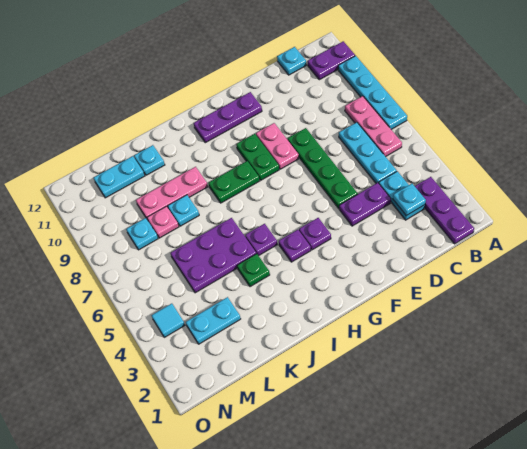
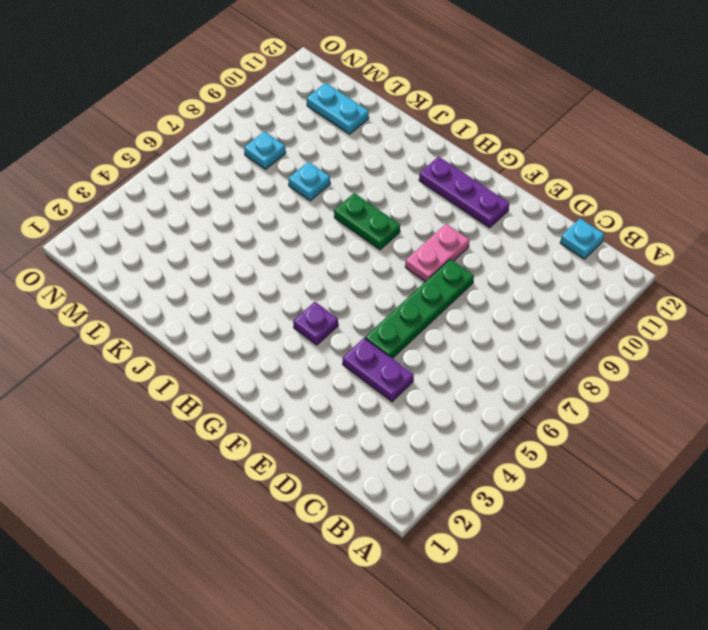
none -> cyan 1x4 plate [338,56,407,129]
none -> purple 1x2 plate [308,41,355,80]
none -> purple 1x3 plate [415,177,474,244]

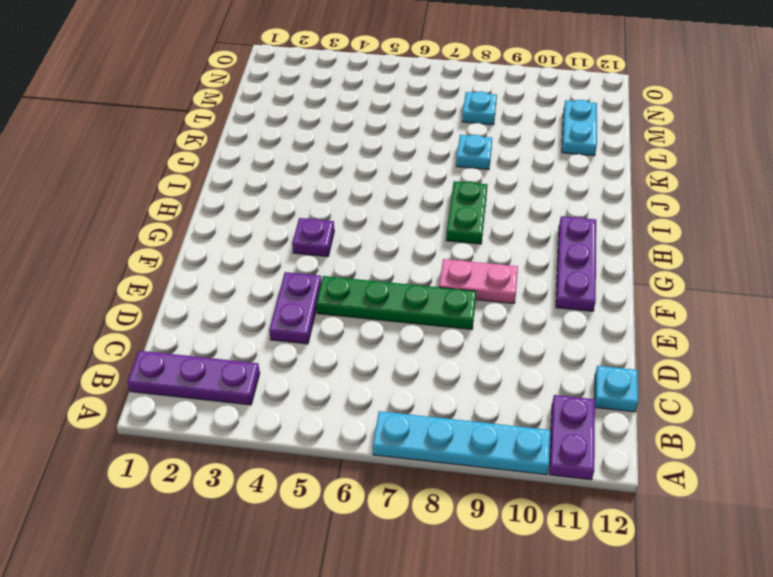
none -> pink 1x3 plate [345,96,402,157]
none -> cyan 1x2 plate [379,171,425,220]
none -> cyan 1x3 plate [339,122,397,183]

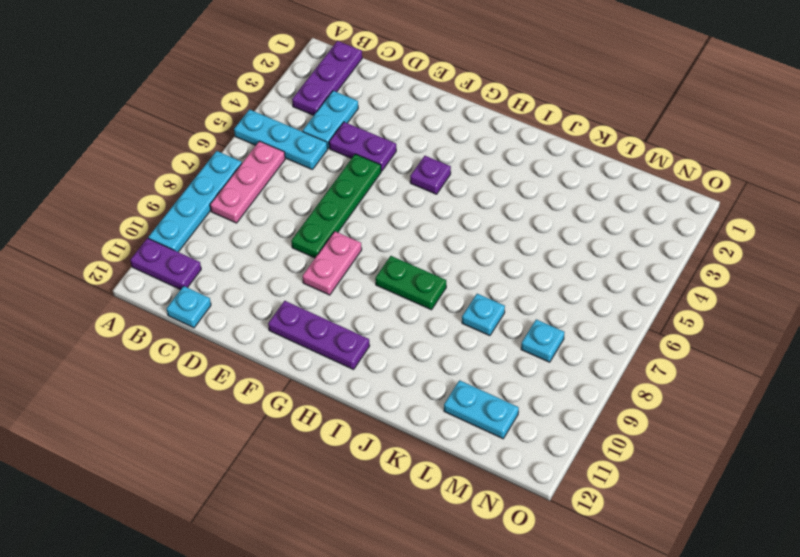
cyan 1x3 plate [234,110,328,170] -> cyan 1x3 plate turned to [339,122,397,183]
none -> green 1x2 plate [236,134,279,180]
none -> purple 1x1 plate [279,230,311,262]
none -> purple 1x1 plate [245,224,277,256]

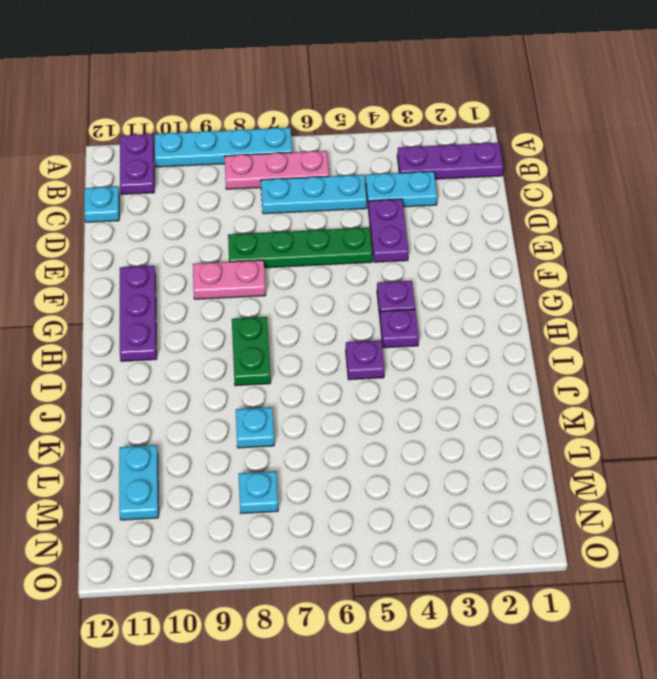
none -> green 1x2 plate [236,134,279,180]
none -> green 1x1 plate [237,254,270,287]
none -> purple 2x3 plate [171,218,256,293]

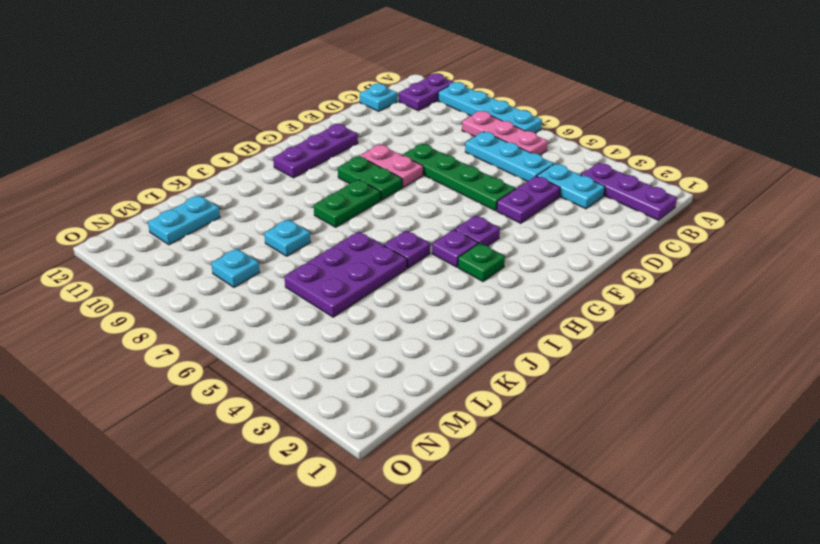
green 1x1 plate [458,243,505,281] -> green 1x1 plate moved to [237,254,270,287]
none -> pink 1x3 plate [136,167,208,219]
none -> cyan 1x1 plate [134,145,165,175]
none -> cyan 1x2 plate [186,297,241,344]

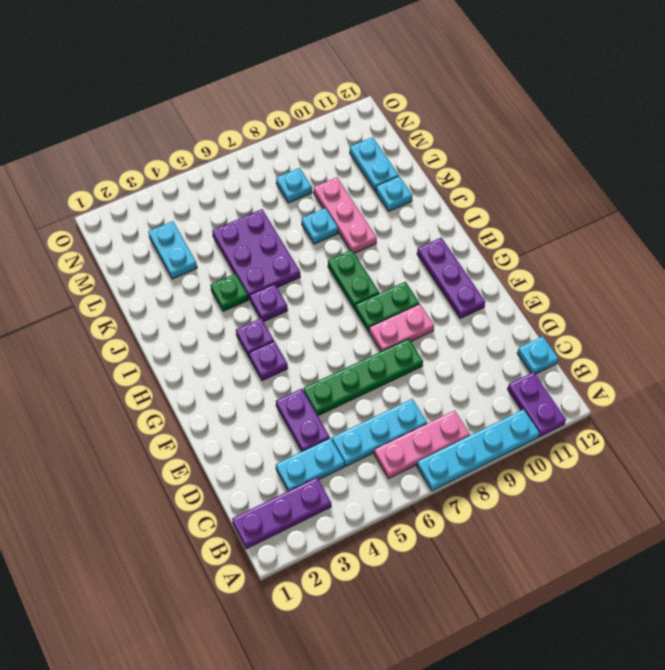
none -> pink 1x1 plate [147,206,179,238]
none -> cyan 1x1 tile [151,304,185,337]
none -> cyan 1x1 plate [393,184,426,216]

